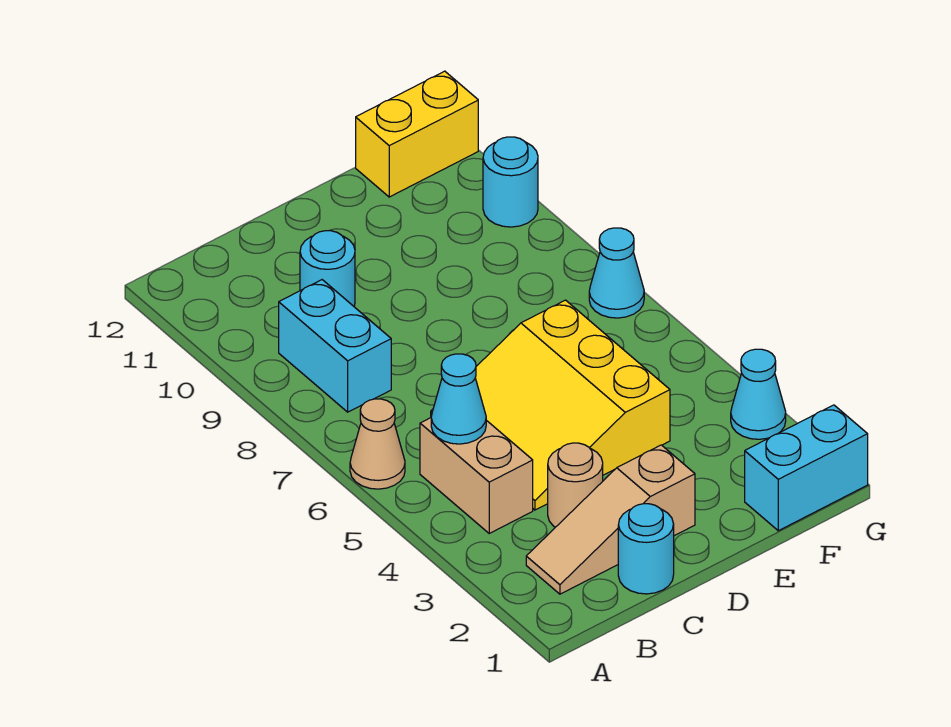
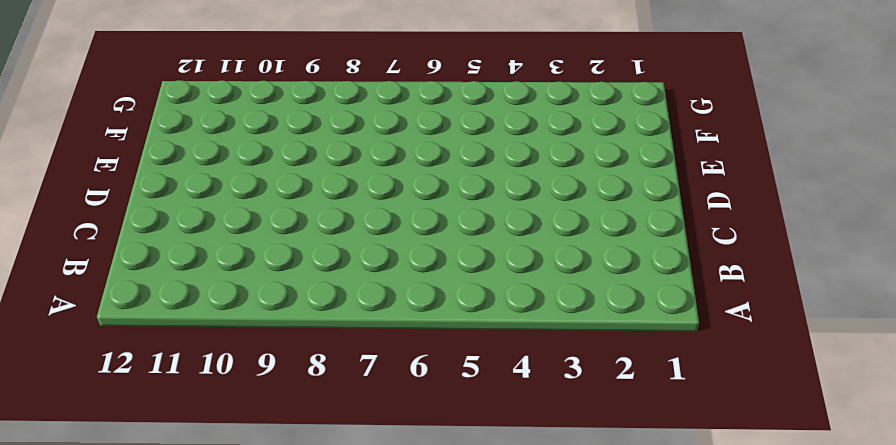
none -> tan 1x1 cone [350,399,405,489]
none -> tan 1x3 slope [526,445,695,594]
none -> tan 1x2 brick [420,418,533,533]

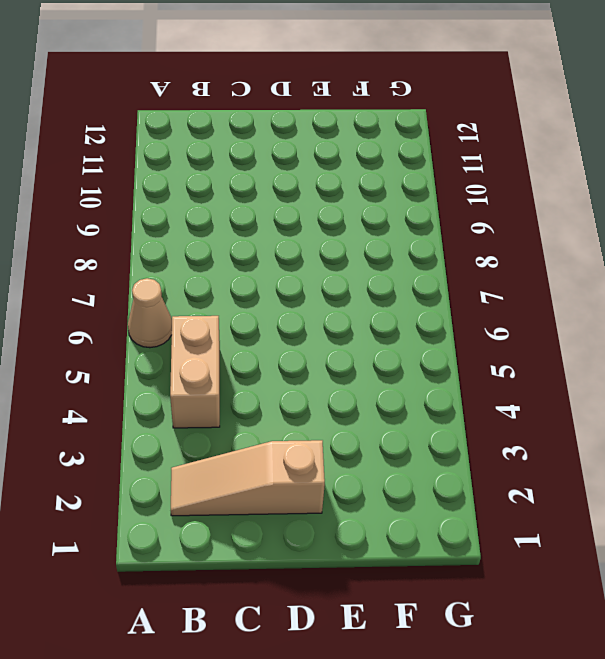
none -> cyan 1x2 brick [279,280,391,412]
none -> cyan 1x1 round brick [618,504,674,594]
none -> tan 1x1 round brick [548,443,603,527]

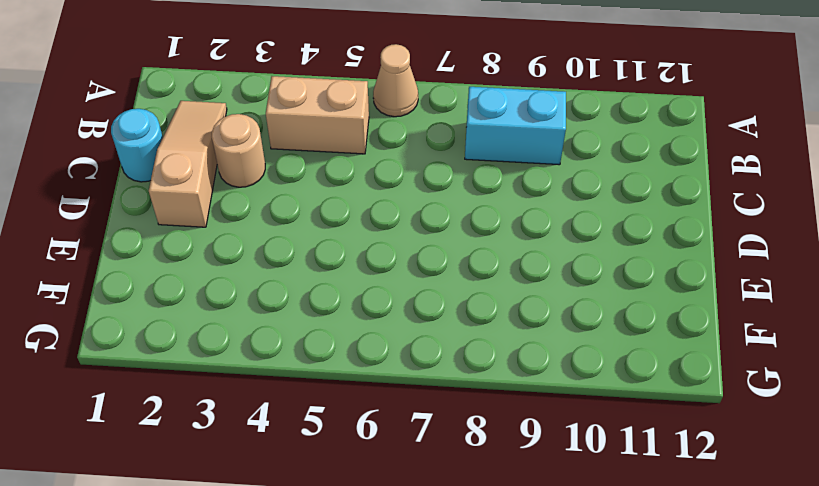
none -> yellow 3x3 slope [431,300,670,510]
none -> cyan 1x1 round brick [300,231,355,306]
none -> cyan 1x2 brick [745,405,868,531]

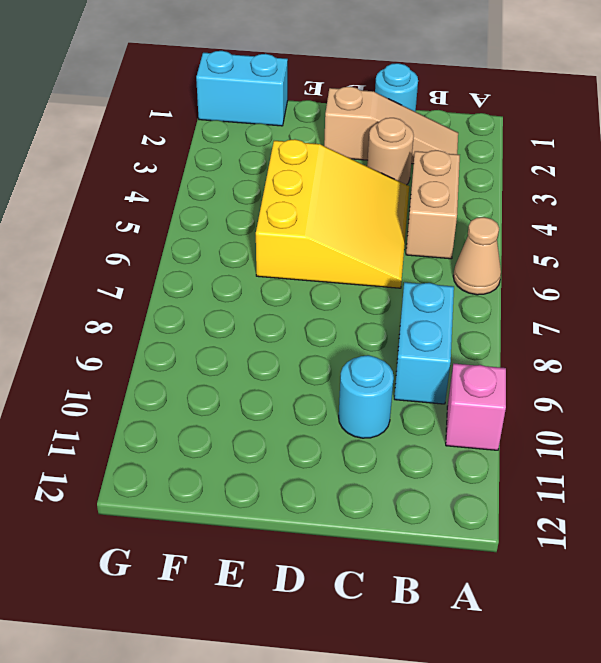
pink 1x1 brick [446,364,506,450] -> none
none -> yellow 1x2 brick [356,71,478,197]
none -> cyan 1x1 cone [731,349,786,439]
none -> cyan 1x1 cone [589,228,644,318]

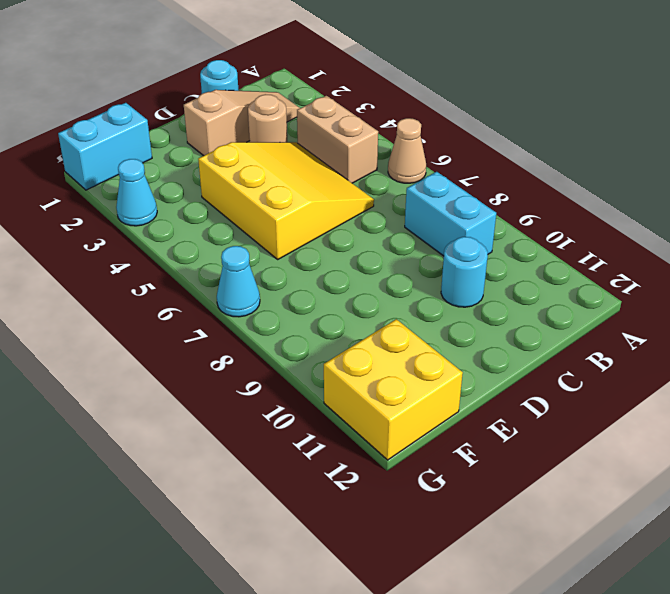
yellow 2x2 brick [324,319,463,460] -> yellow 1x2 brick [356,71,478,197]
none -> cyan 1x1 round brick [483,137,538,227]
none -> cyan 1x1 cone [431,354,486,444]

